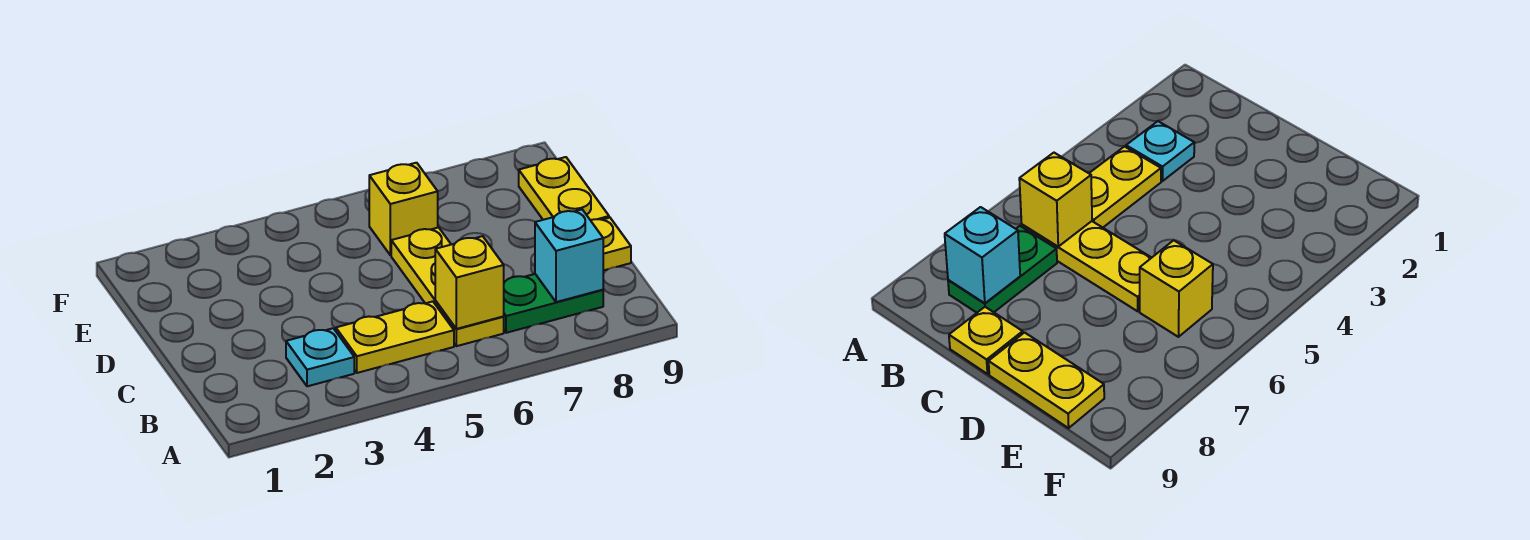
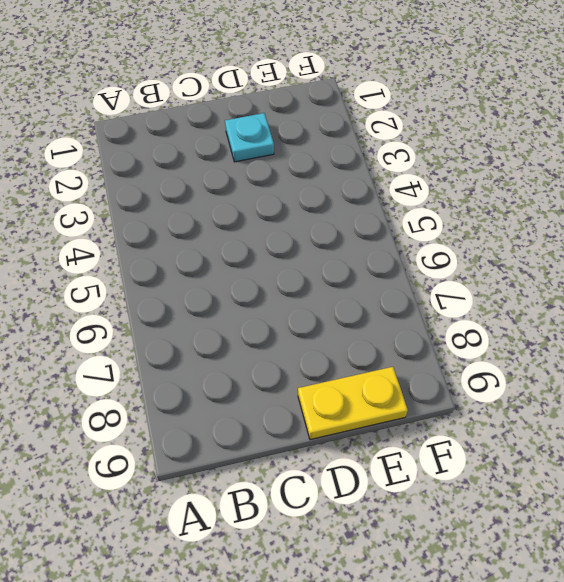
cyan 1x1 plate [225,113,274,162] -> cyan 1x1 plate moved to [286,328,354,386]
none -> yellow 1x2 plate [336,301,454,373]
none -> yellow 1x3 plate [391,227,504,346]

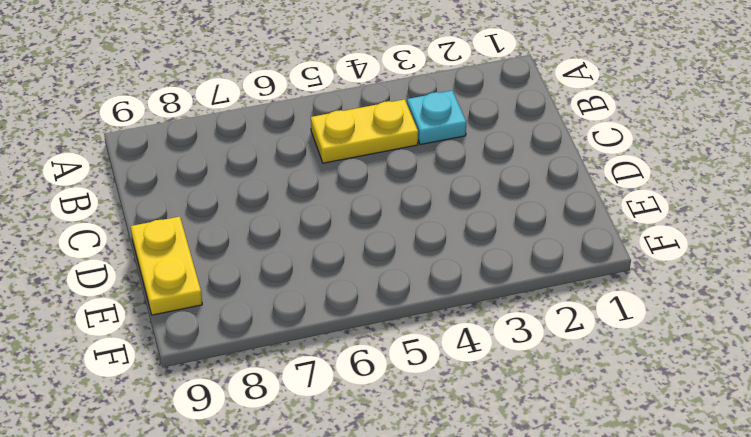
none -> yellow 1x3 plate [391,227,504,346]
none -> green 1x2 plate [504,274,603,333]

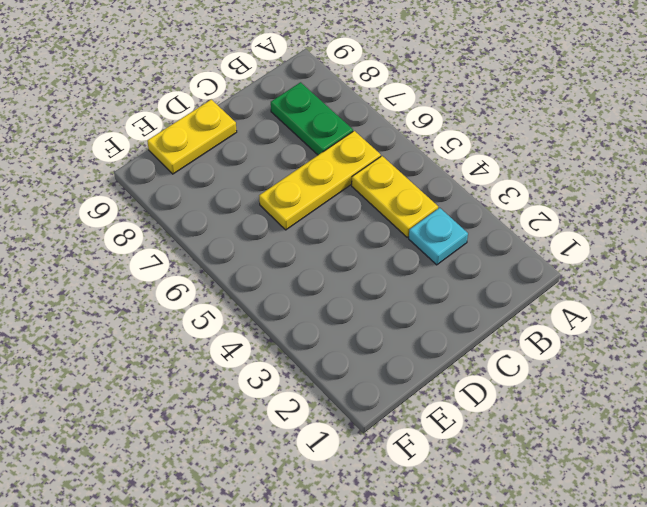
none -> yellow 1x1 plate [591,218,631,270]
none -> yellow 1x1 brick [369,163,438,255]

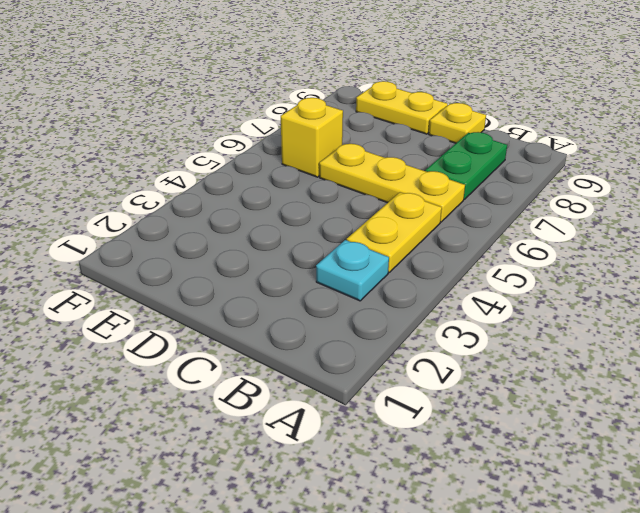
none -> yellow 1x1 brick [435,236,504,329]
none -> cyan 1x1 brick [535,210,603,302]

